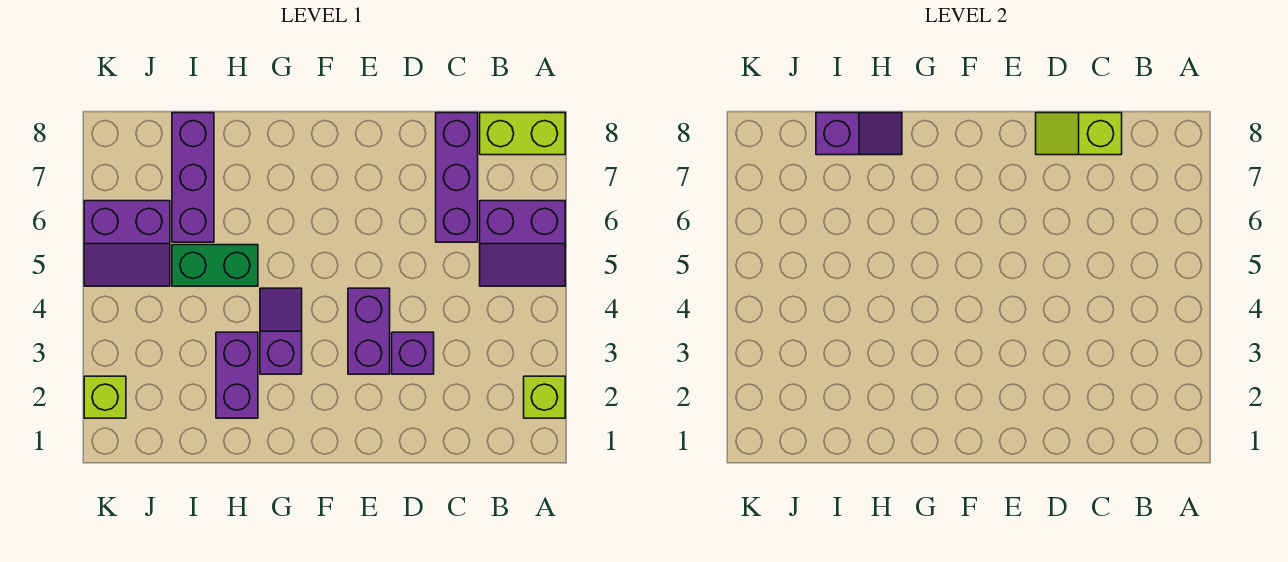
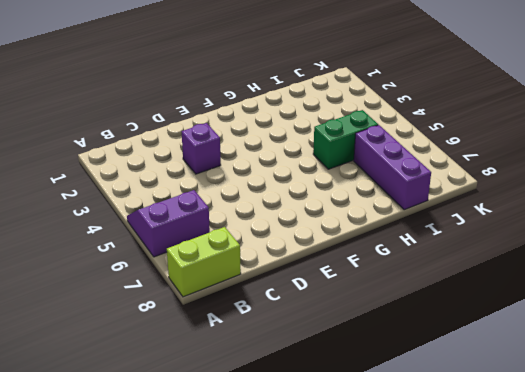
none -> lime 1x1 brick [524,376,565,418]
none -> purple 1x3 brick [436,113,478,242]
none -> purple 1x2 brick [348,288,390,374]

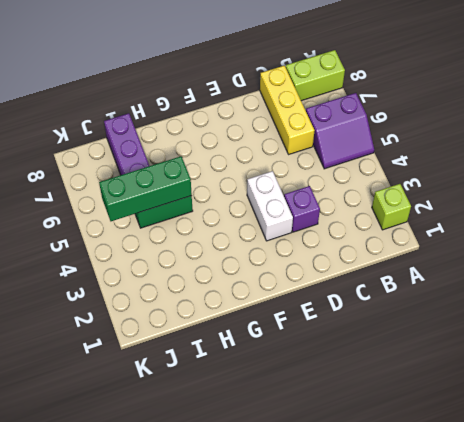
yellow 1x3 brick [260,66,315,154] -> purple 1x3 brick [436,113,478,242]
white 1x2 brick [247,171,293,241] -> purple 1x2 brick [348,288,390,374]
green 1x3 brick [99,156,192,221] -> none
none -> purple 1x2 slope [260,288,302,374]
none -> purple 1x2 brick [216,332,258,418]
none -> purple 2x2 slope [84,201,170,286]

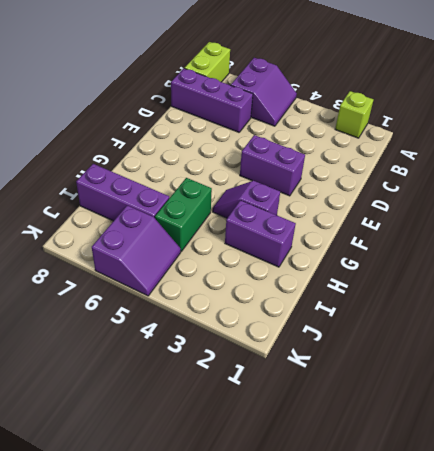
none -> purple 1x1 brick [392,332,434,374]
none -> lime 1x1 brick [84,376,126,418]
none -> lime 1x2 slope [1036,113,1122,155]

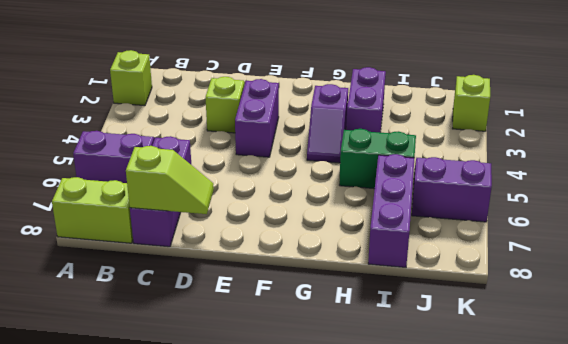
lime 1x1 brick [206,77,244,133] -> purple 1x1 brick [392,332,434,374]
none -> purple 1x2 slope [816,113,902,155]

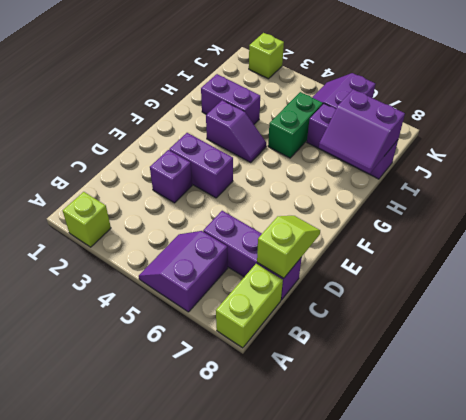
purple 2x2 slope [319,89,405,174] -> purple 1x2 slope [816,113,902,155]

